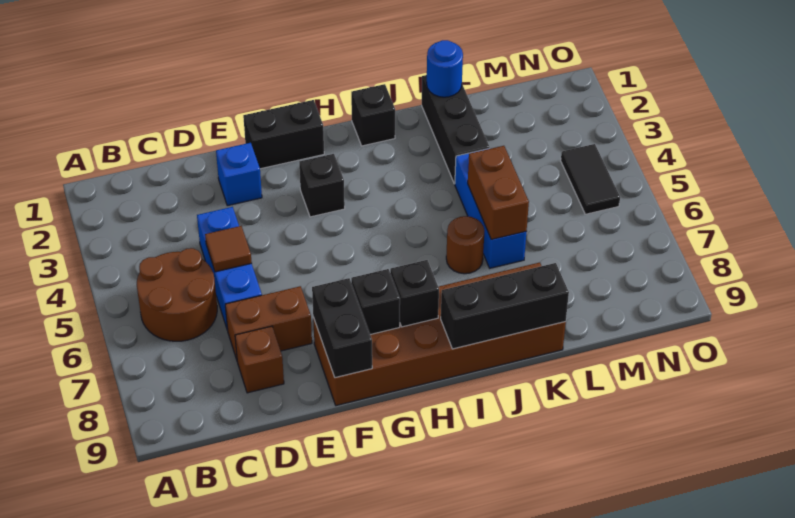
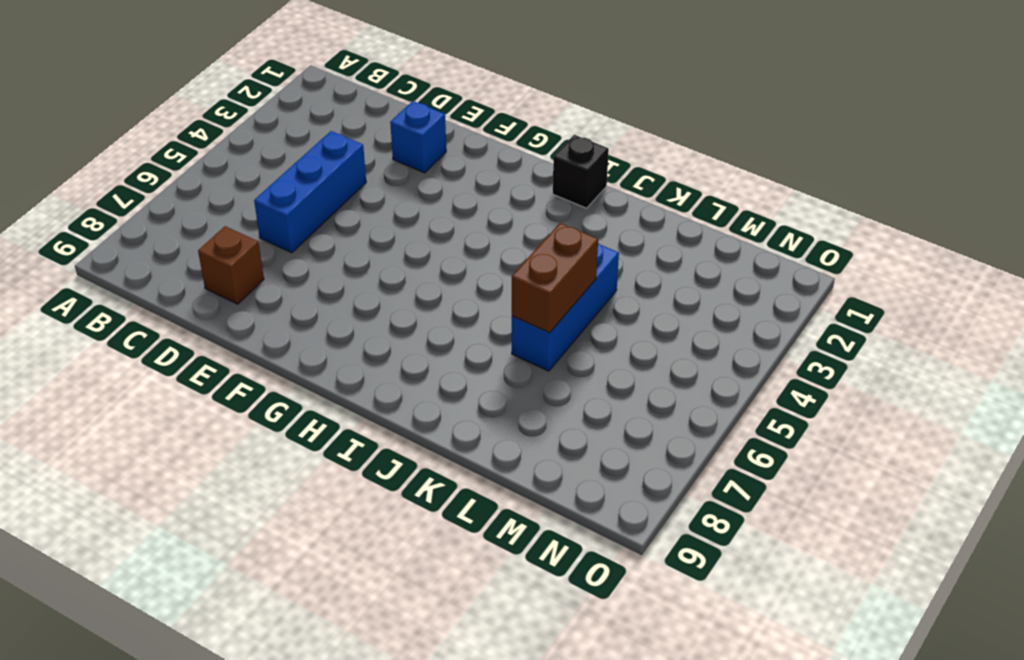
none -> brown 2x2 round brick [137,248,217,341]
none -> brown 1x2 brick [225,286,312,360]
none -> black 1x2 brick [243,100,324,169]

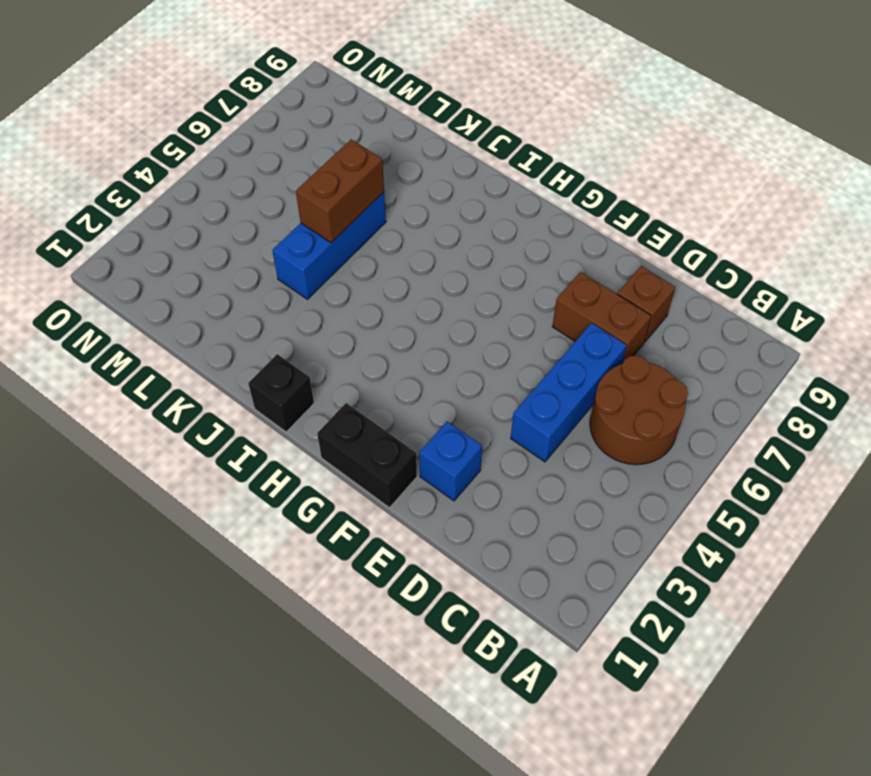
none -> brown 2x6 brick [313,262,566,406]
none -> black 1x1 brick [299,154,345,217]
none -> brown 1x1 round brick [446,216,484,274]

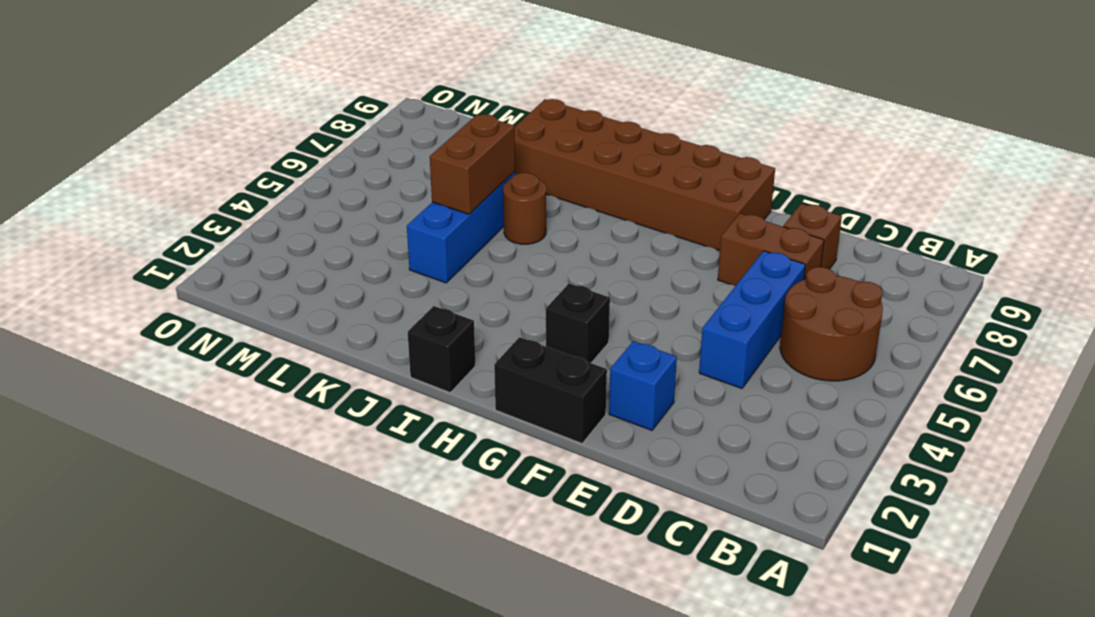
none -> black 1x3 brick [422,75,490,184]
none -> black 1x2 tile [561,144,620,214]
none -> brown 1x1 tile [205,226,252,272]

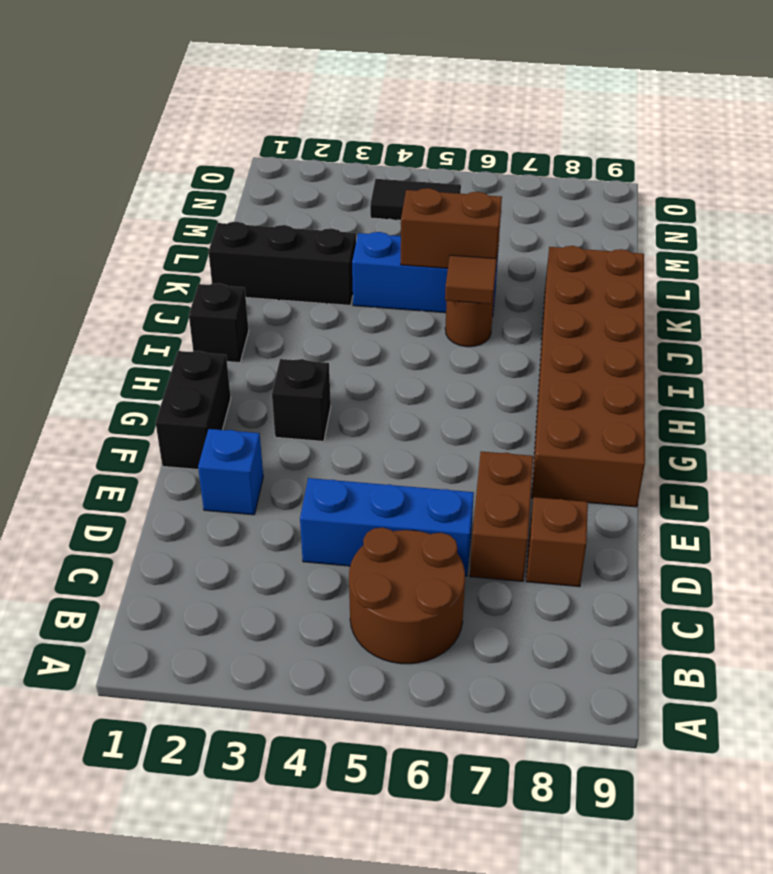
brown 1x1 tile [445,255,497,304] -> brown 1x1 tile moved to [205,226,252,272]
none -> black 1x2 brick [312,278,372,378]
none -> black 1x1 brick [351,269,400,335]
none -> black 1x1 brick [390,260,439,327]

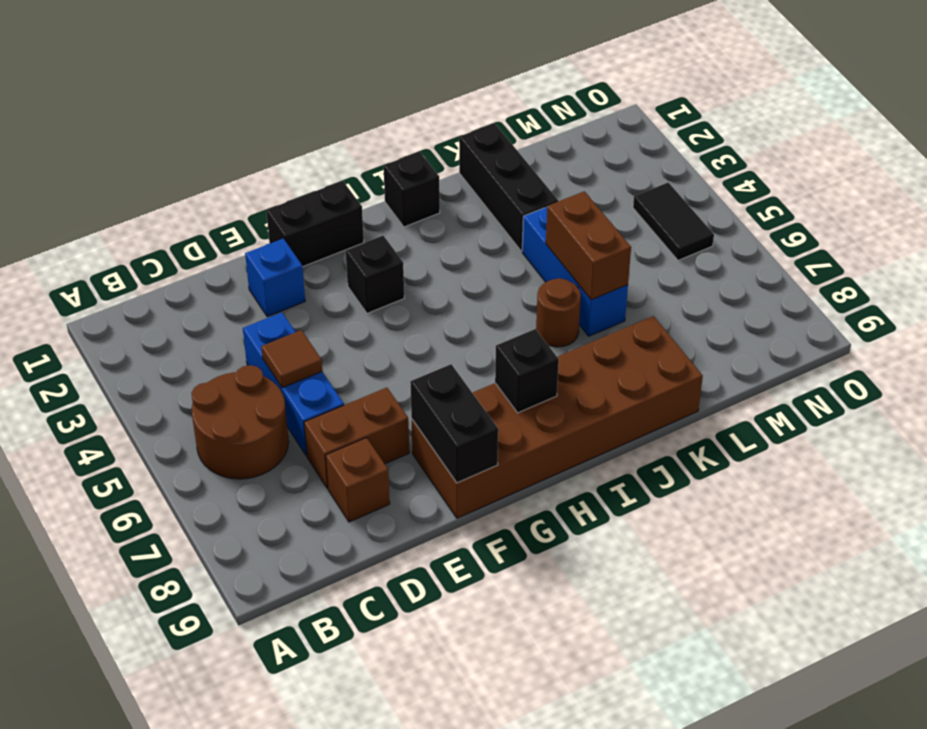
none -> black 1x1 brick [351,269,400,335]
none -> black 1x3 brick [441,263,569,349]
none -> blue 1x1 round brick [427,40,463,97]

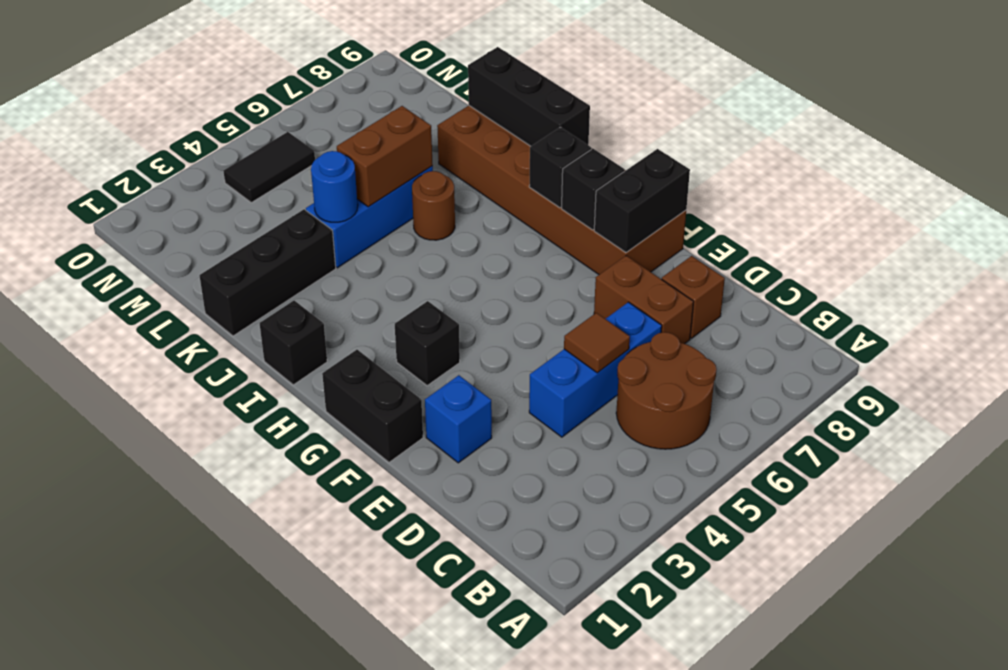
blue 1x1 round brick [311,151,358,222] -> blue 1x1 round brick moved to [427,40,463,97]

